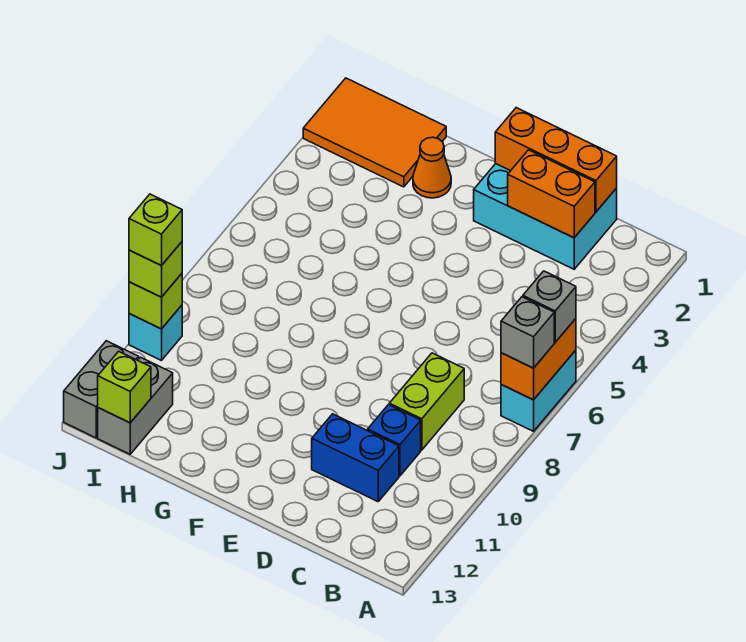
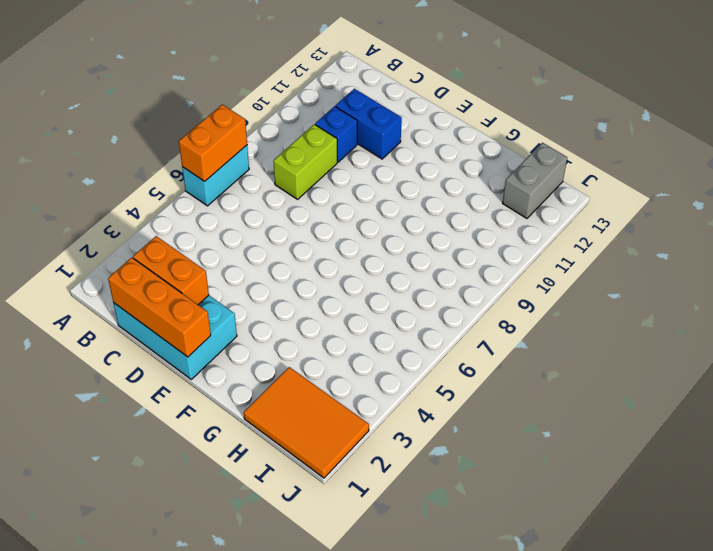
none -> orange 1x1 cone [413,137,451,198]
none -> cyan 1x1 brick [129,305,182,361]
none -> grey 1x2 brick [64,341,139,438]

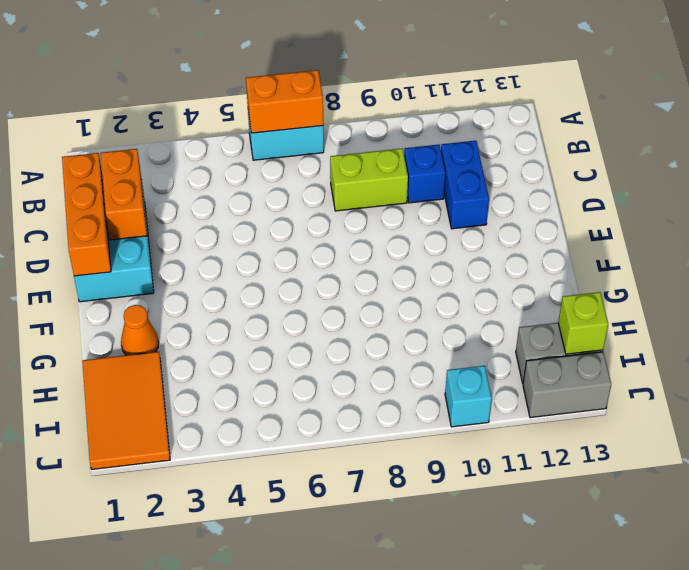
none -> lime 1x1 brick [129,274,182,329]
none -> grey 1x1 brick [523,271,576,342]
none -> grey 1x1 brick [501,297,554,368]

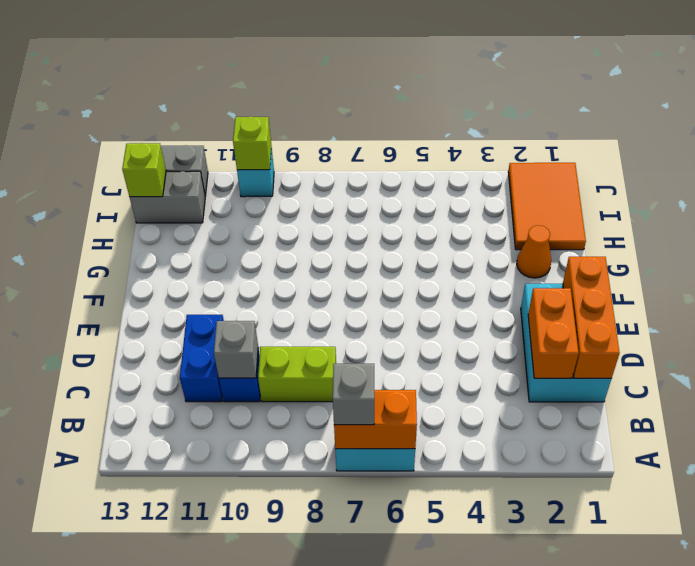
grey 1x1 brick [214,321,258,378] -> grey 1x1 brick moved to [523,271,576,342]
none -> lime 1x1 brick [129,242,182,297]
none -> lime 1x1 brick [129,194,182,266]

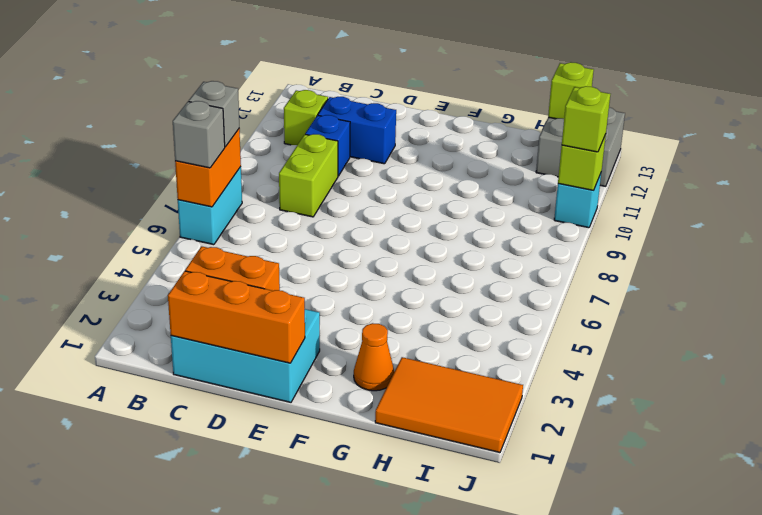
lime 1x1 brick [284,90,328,145] -> lime 1x1 brick moved to [129,194,182,266]

